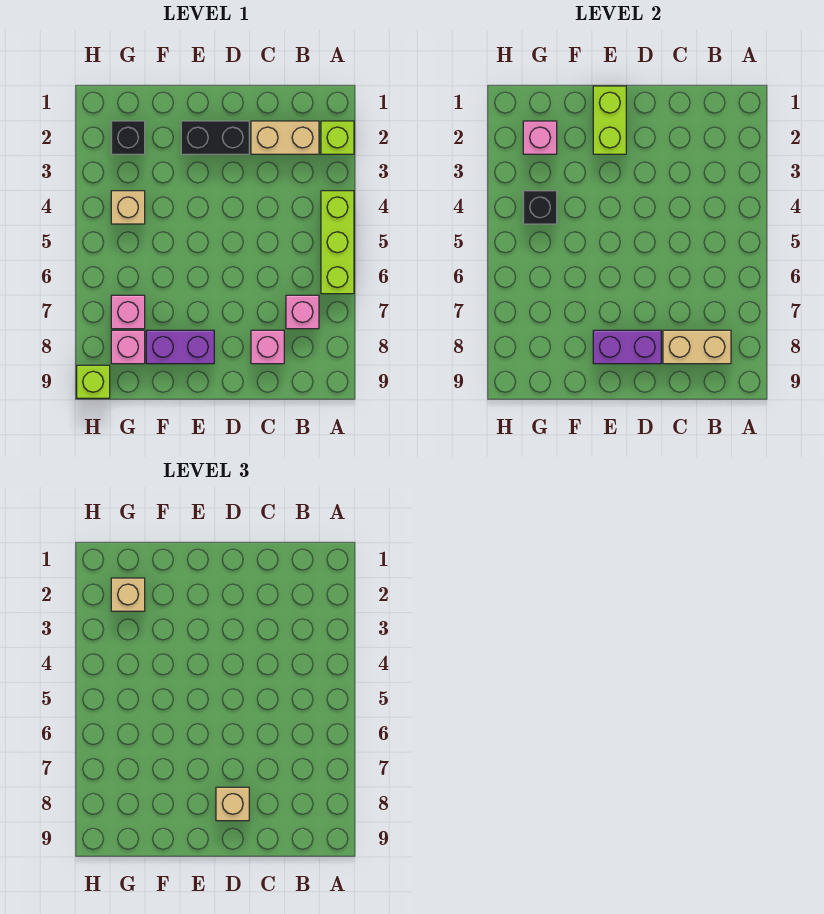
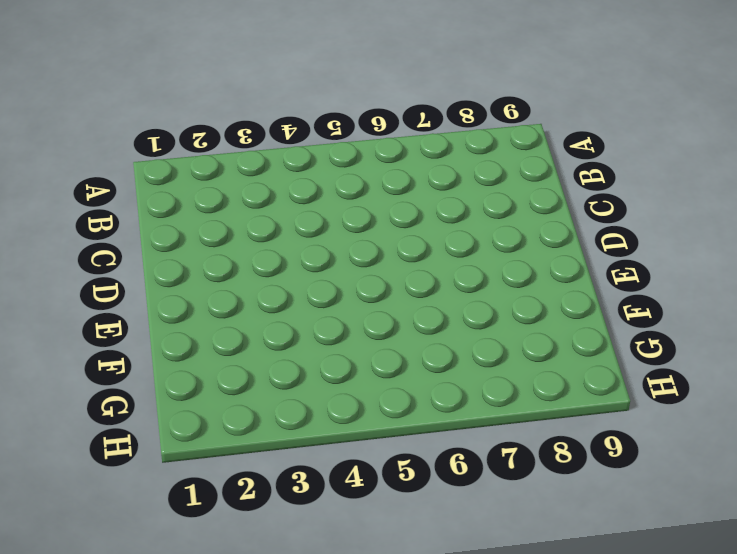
none -> lime 1x1 brick [321,121,354,154]
none -> lime 1x3 brick [321,191,354,294]
none -> tan 1x2 brick [251,121,319,154]

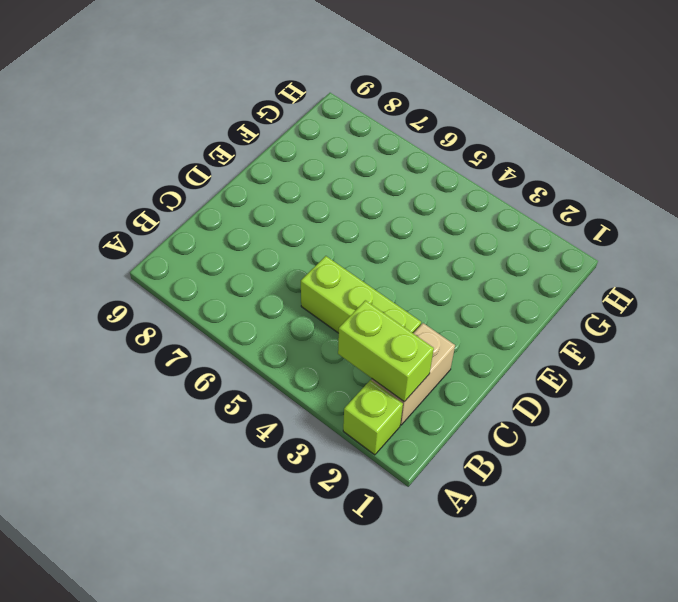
lime 1x2 brick [338,300,434,402] -> lime 1x2 brick moved to [593,86,626,154]
lime 1x3 brick [301,256,421,333] -> lime 1x3 brick moved to [321,191,354,294]
none -> pink 1x1 brick [286,295,319,329]
none -> pink 1x1 brick [251,330,284,364]
none -> black 1x2 brick [181,121,249,154]

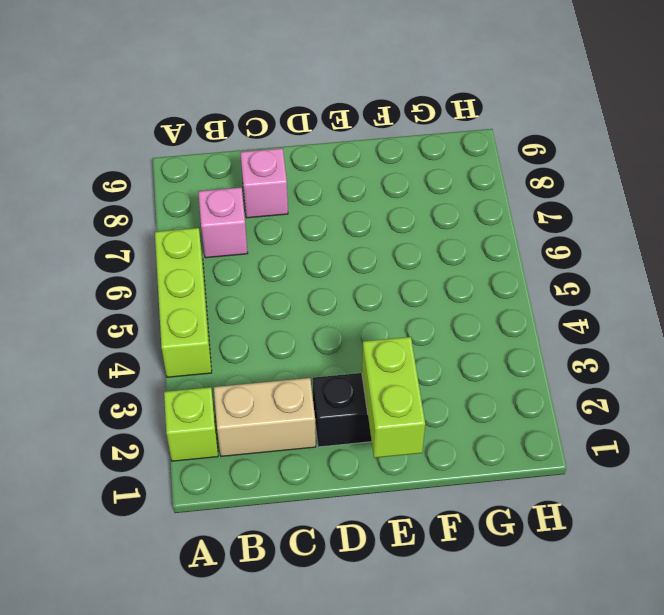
none -> purple 1x2 brick [146,330,214,364]
none -> black 1x1 brick [111,121,145,154]
none -> tan 1x1 brick [111,191,145,224]

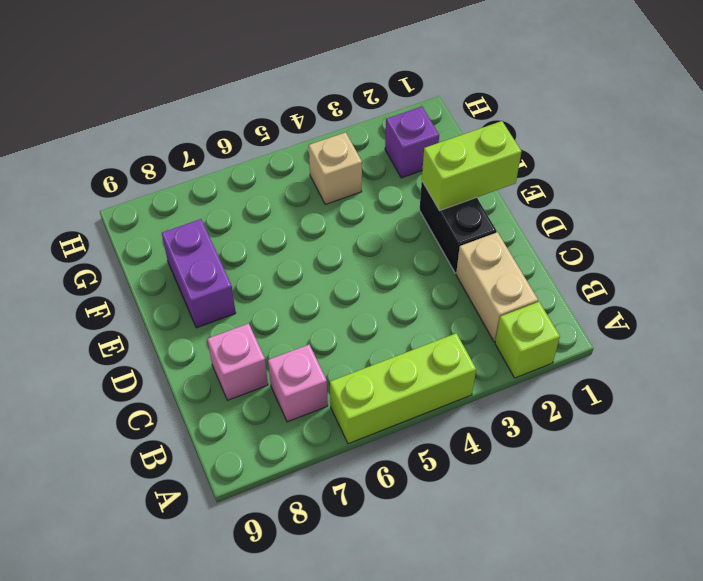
purple 1x1 brick [385,107,439,178] -> black 1x1 brick [111,121,145,154]
none -> pink 1x1 brick [111,295,145,329]
none -> pink 1x1 brick [111,330,145,364]
none -> lime 1x1 brick [77,365,110,398]

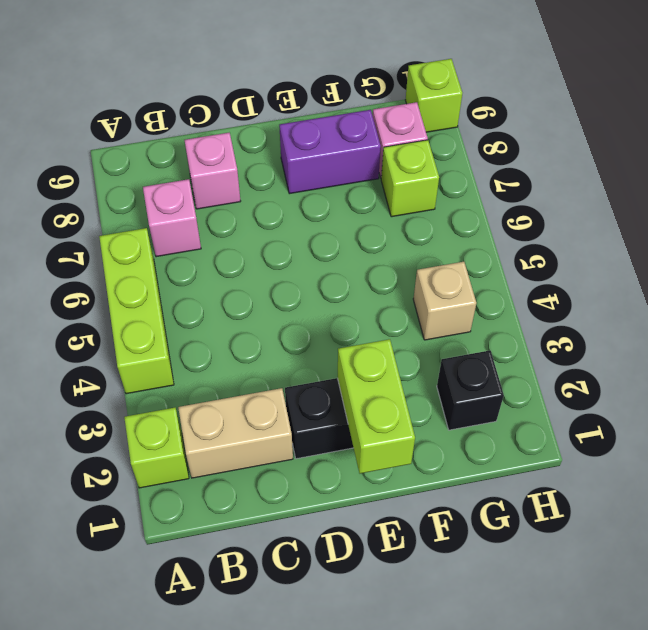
lime 1x1 brick [381,140,439,217] -> pink 1x1 brick [111,295,145,329]
none -> tan 1x2 brick [663,330,731,364]
none -> purple 1x2 brick [593,330,661,364]
none -> pink 1x1 brick [523,121,557,154]

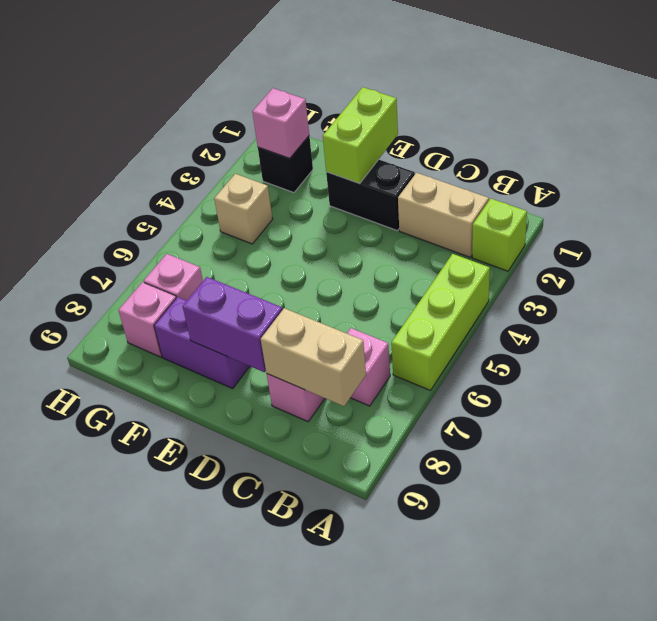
none -> lime 1x1 brick [77,365,110,398]
none -> black 1x1 brick [523,191,557,224]
none -> tan 1x1 brick [216,787,249,821]

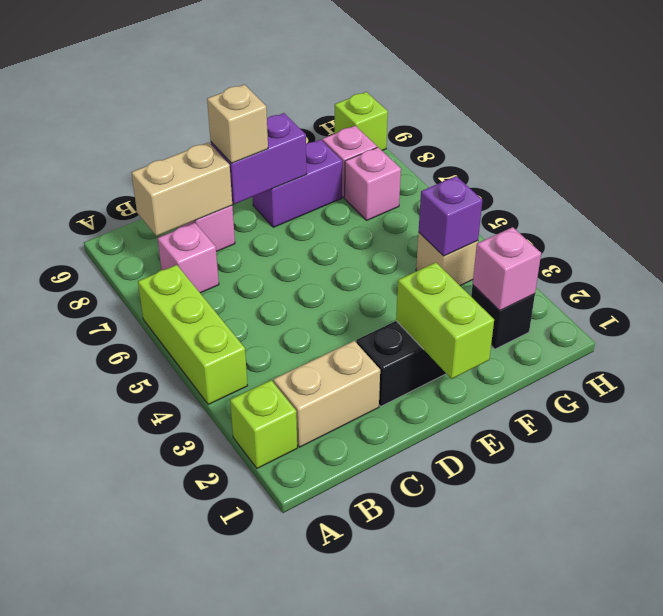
purple 1x1 brick [419,176,482,256] -> black 1x1 brick [523,191,557,224]
none -> tan 1x1 brick [111,578,145,611]

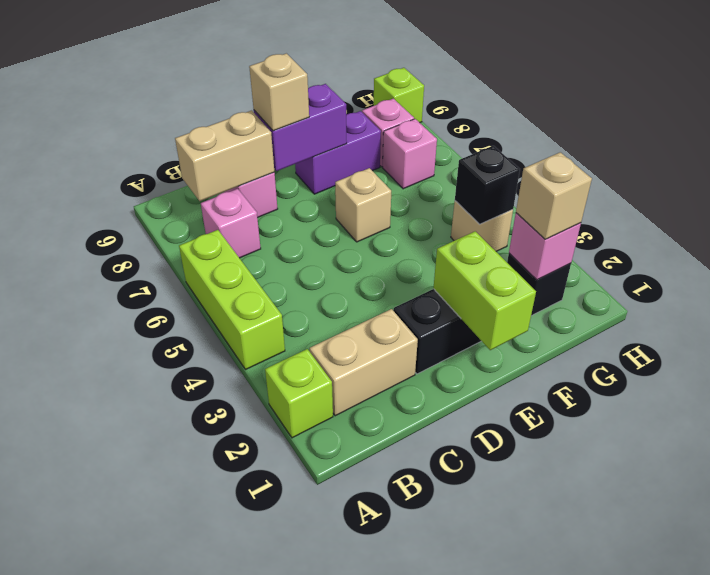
tan 1x1 brick [335,168,391,242] -> none

